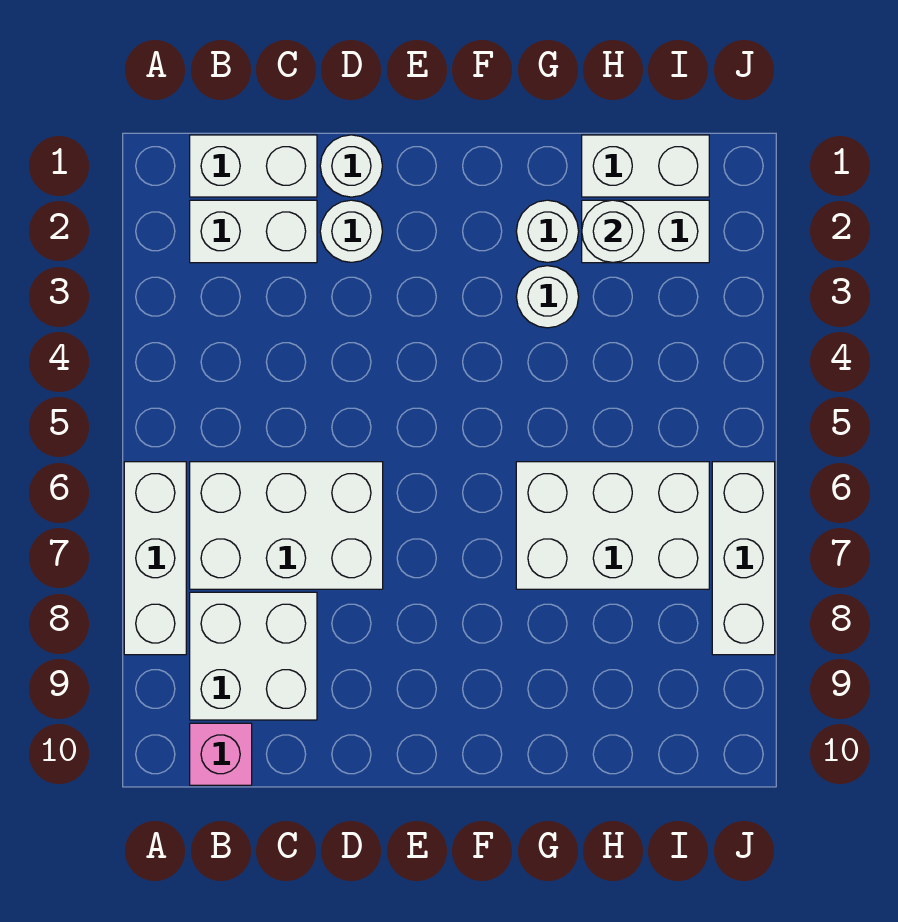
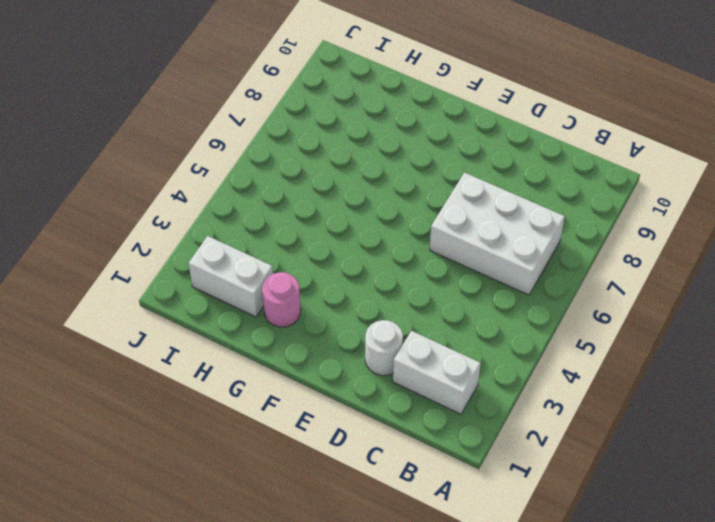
pink 1x1 round brick [262,272,301,327] -> white 1x1 round brick [516,200,579,262]
none -> white 1x3 brick [124,462,186,655]
none -> white 1x2 brick [190,135,317,197]
none -> white 2x2 brick [190,592,317,720]

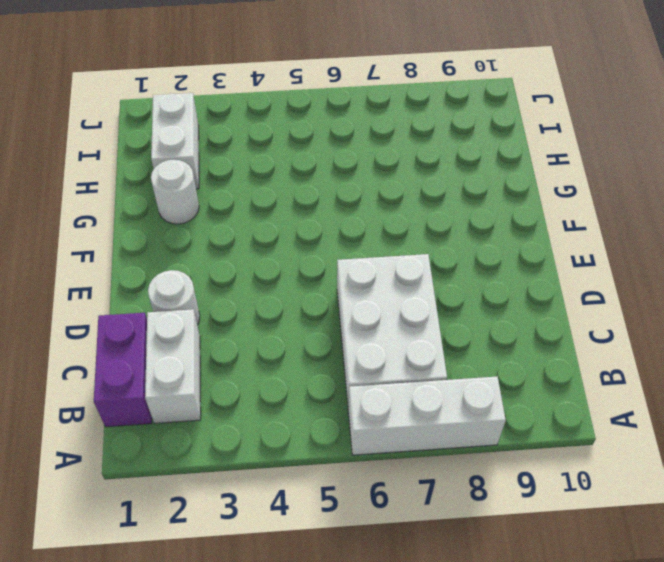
purple 1x2 brick [94,313,152,427] -> white 1x2 brick [190,135,317,197]
none -> white 2x2 brick [190,592,317,720]
none -> pink 1x1 brick [190,723,252,785]
none -> white 1x1 round brick [320,135,382,197]

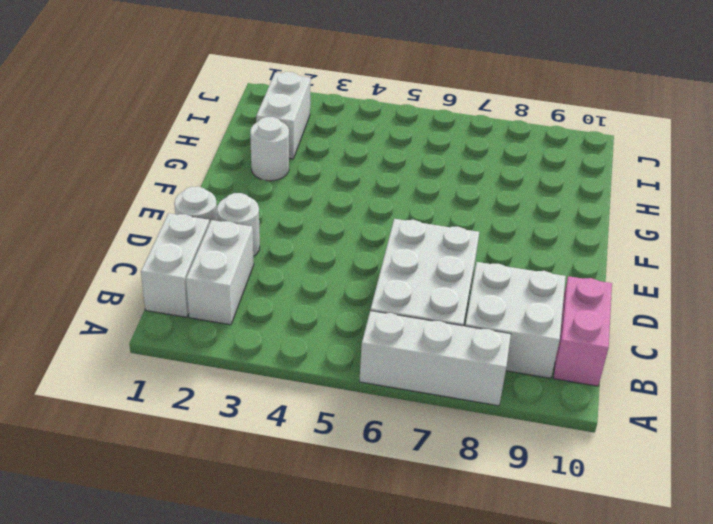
pink 1x2 brick [554,276,612,386] -> pink 1x1 brick [190,723,252,785]
none -> white 1x1 round brick [516,266,579,328]
none -> white 2x3 brick [516,462,709,589]
none -> white 1x2 brick [582,135,709,197]

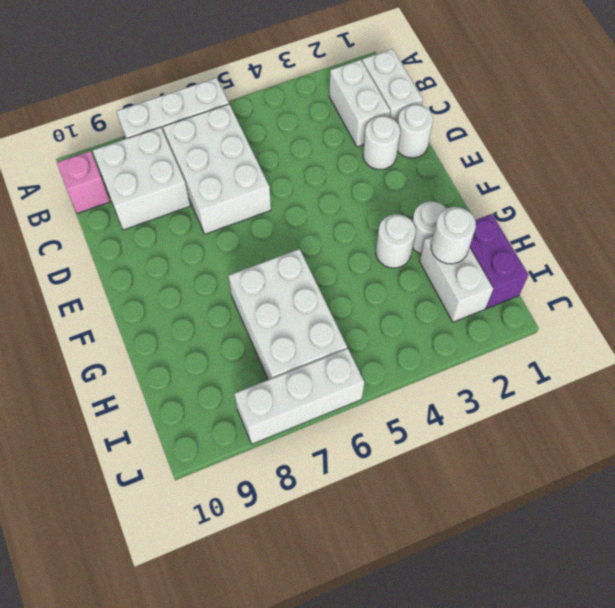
purple 1x2 brick [470,214,529,308] -> white 1x2 brick [582,135,709,197]

